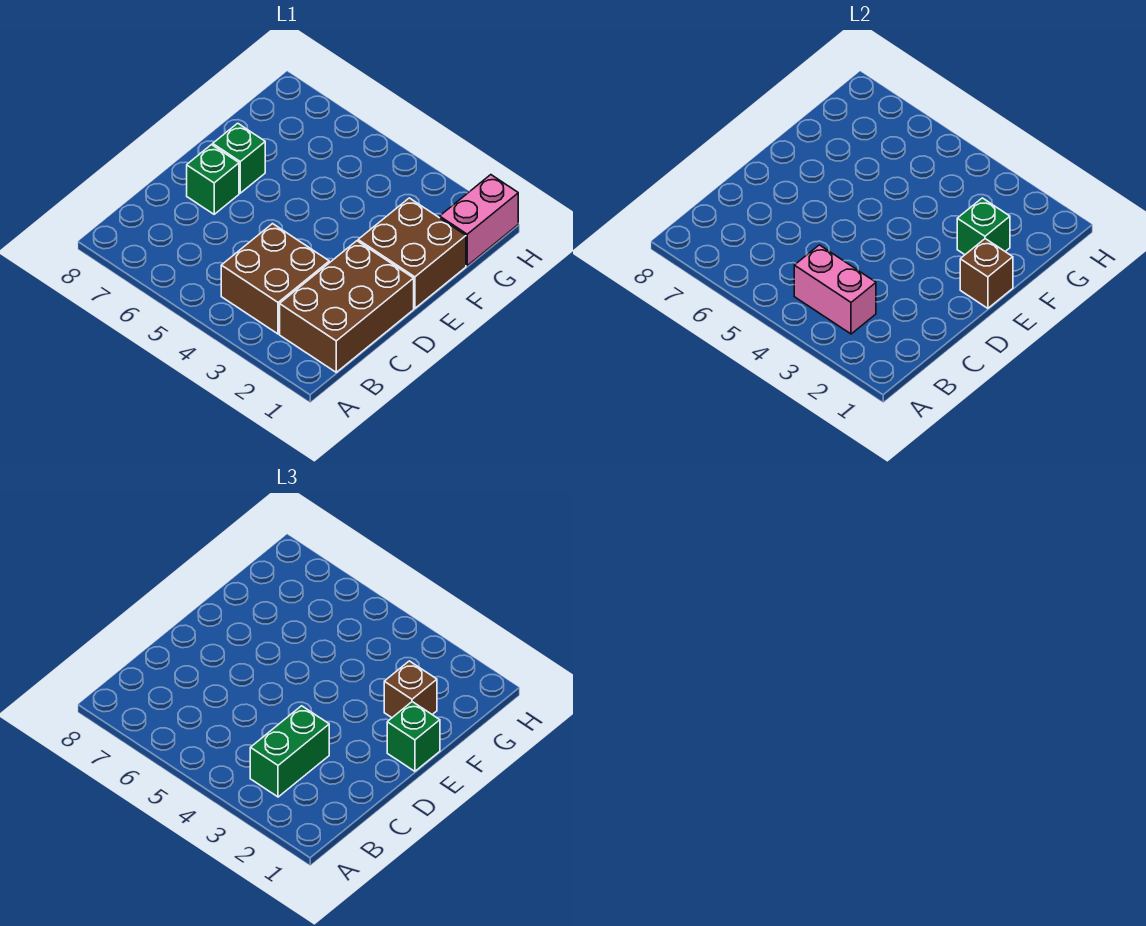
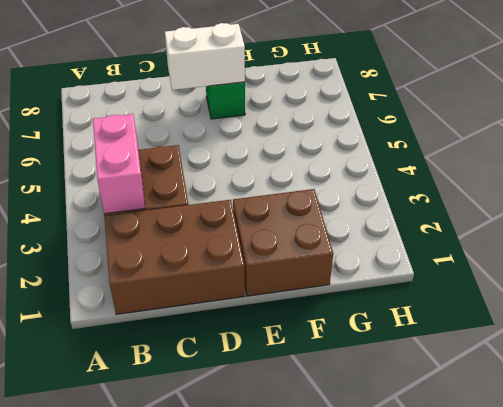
white 1x2 brick [165,23,245,90] -> none
none -> green 1x1 brick [187,145,239,214]
none -> pink 1x2 brick [440,175,518,266]
none -> brown 1x1 brick [960,239,1013,308]

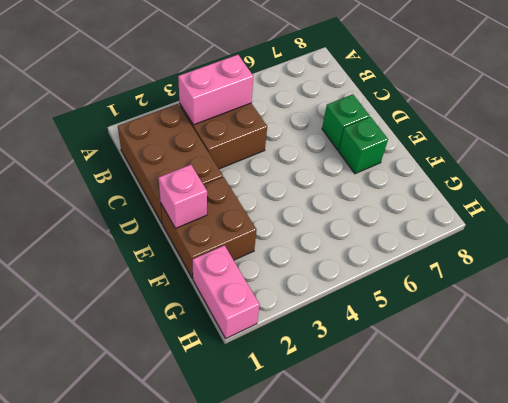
pink 1x1 brick [159,165,207,229] -> brown 1x1 brick [960,239,1013,308]
none -> green 1x1 brick [957,198,1010,255]
none -> green 1x2 brick [250,706,329,797]
none -> green 1x1 brick [387,702,440,771]

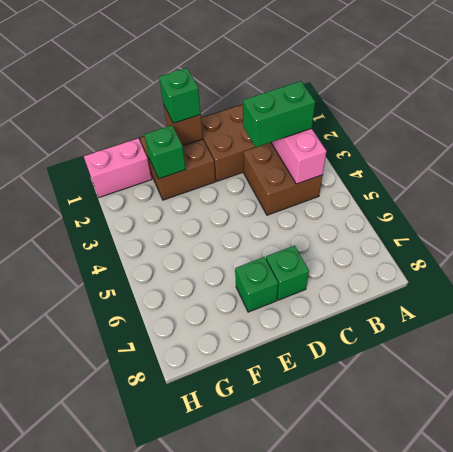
none -> brown 1x1 brick [384,661,437,718]

